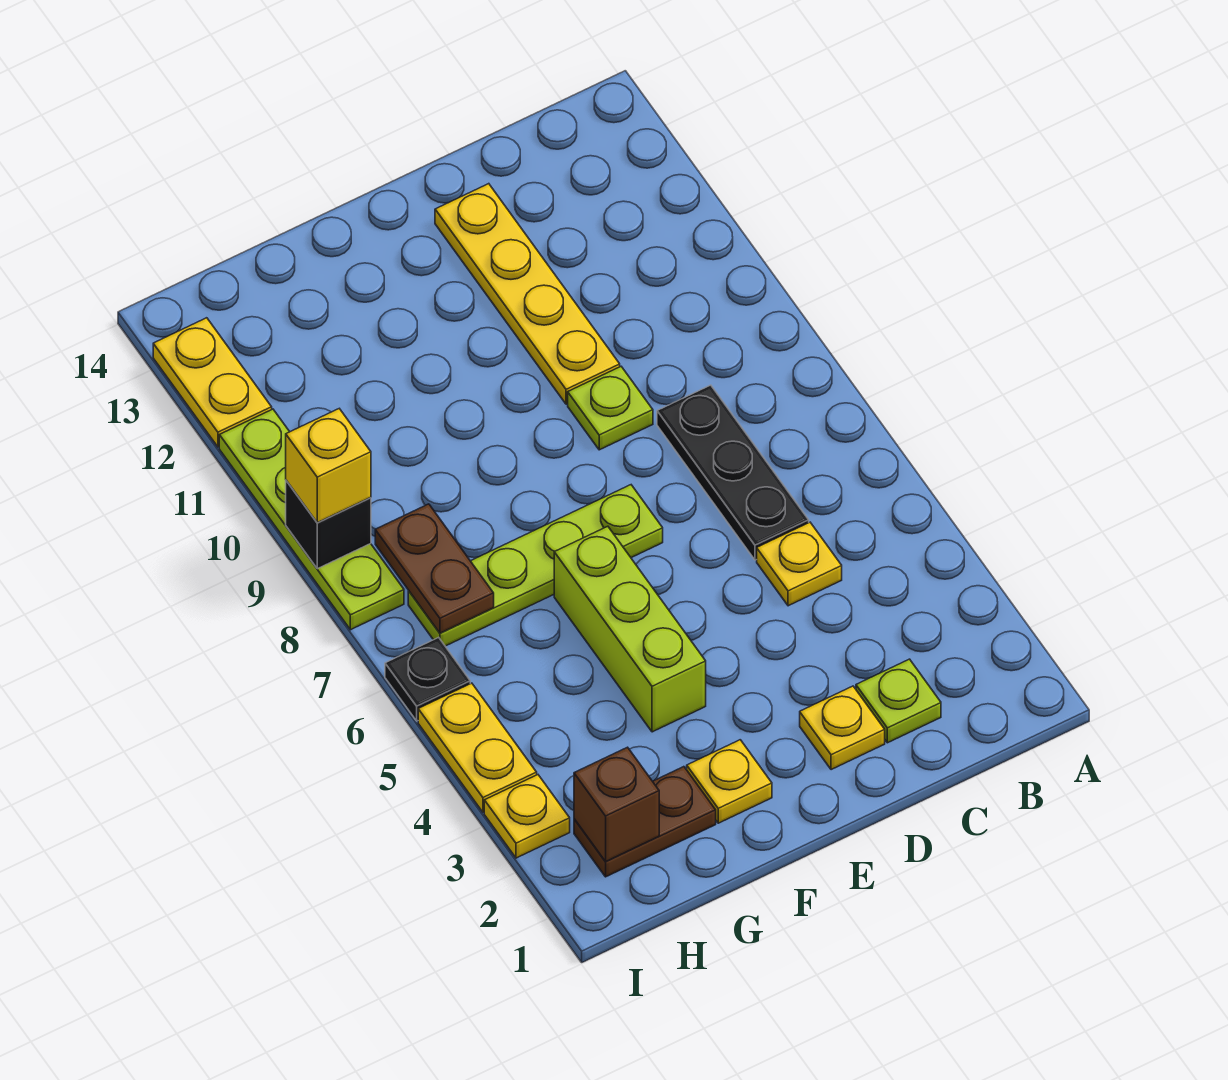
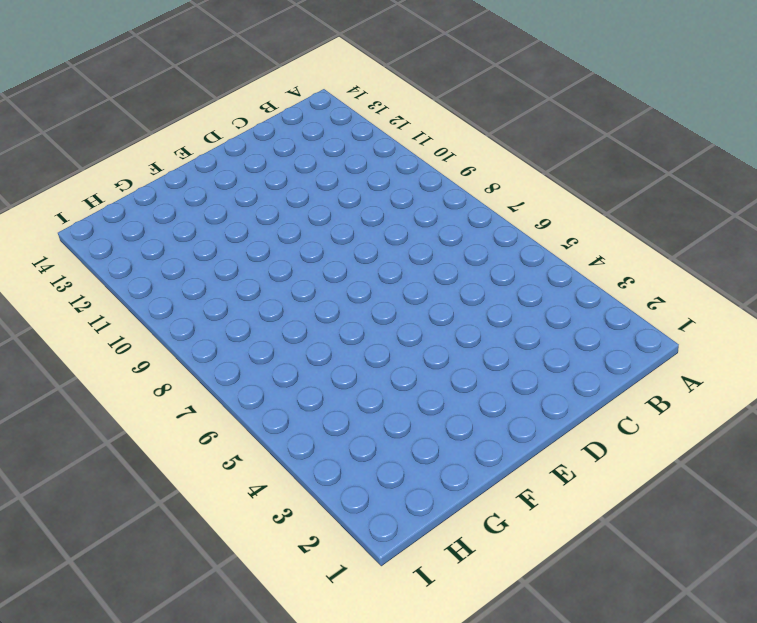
none -> lime 1x1 plate [856,659,941,743]
none -> yellow 1x1 plate [757,522,842,606]
none -> black 1x3 plate [657,385,809,560]

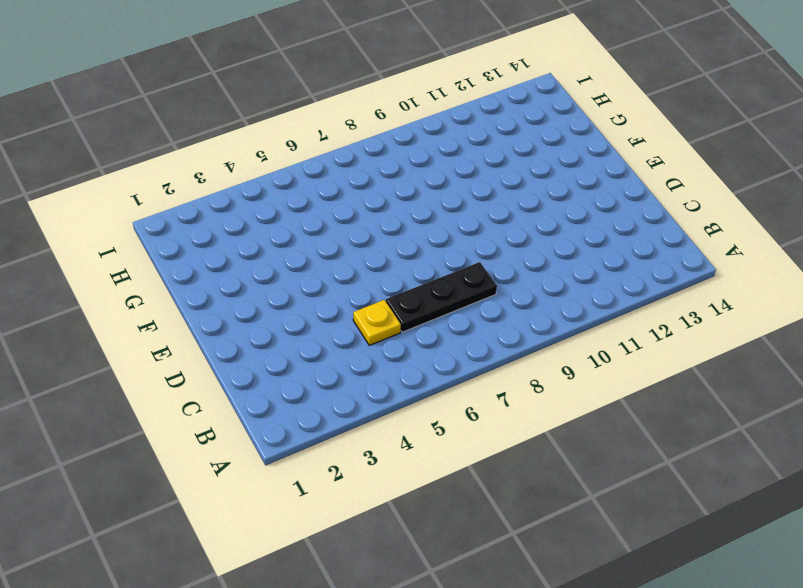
none -> lime 1x1 plate [856,659,941,743]
none -> yellow 1x1 plate [800,686,885,770]
none -> lime 1x1 plate [568,367,653,450]

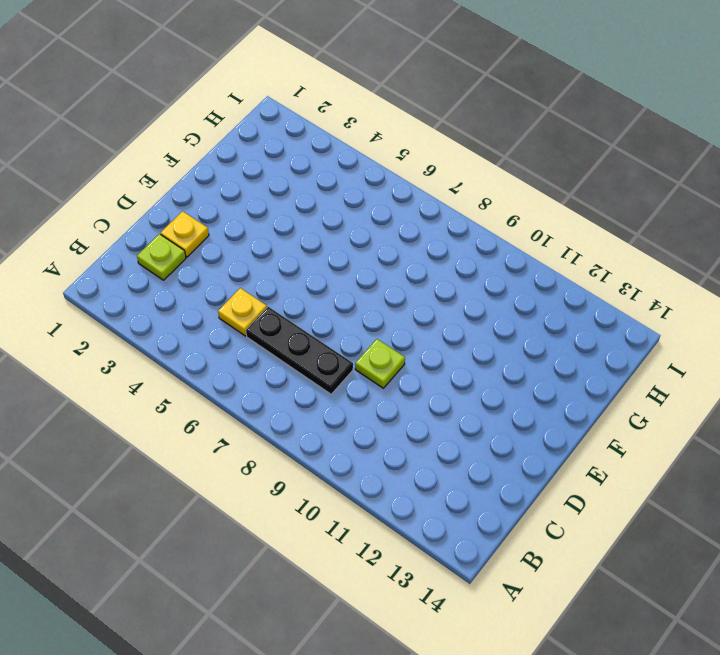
none -> yellow 1x4 plate [435,184,620,404]
none -> lime 1x4 plate [408,485,663,646]
none -> yellow 1x1 plate [687,740,772,823]

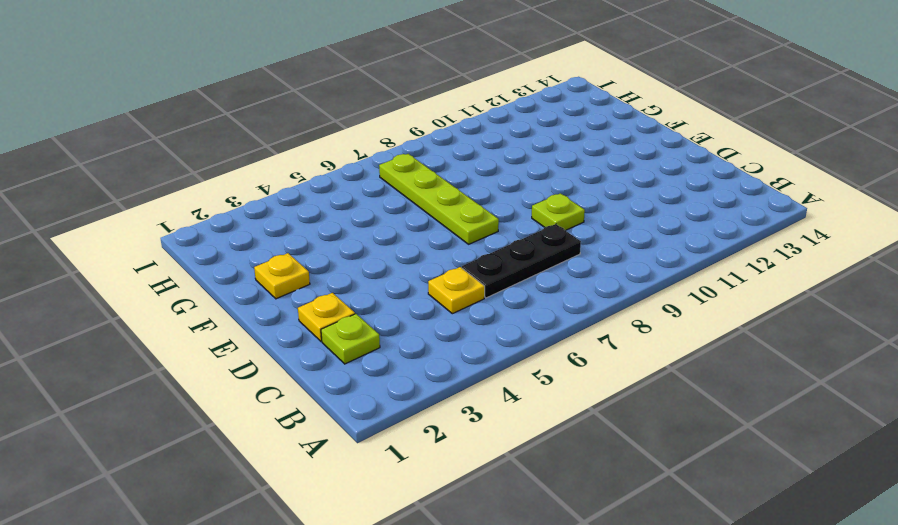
none -> yellow 1x4 plate [435,184,620,404]
none -> lime 1x3 brick [554,526,706,732]
none -> brown 1x2 plate [574,767,716,877]

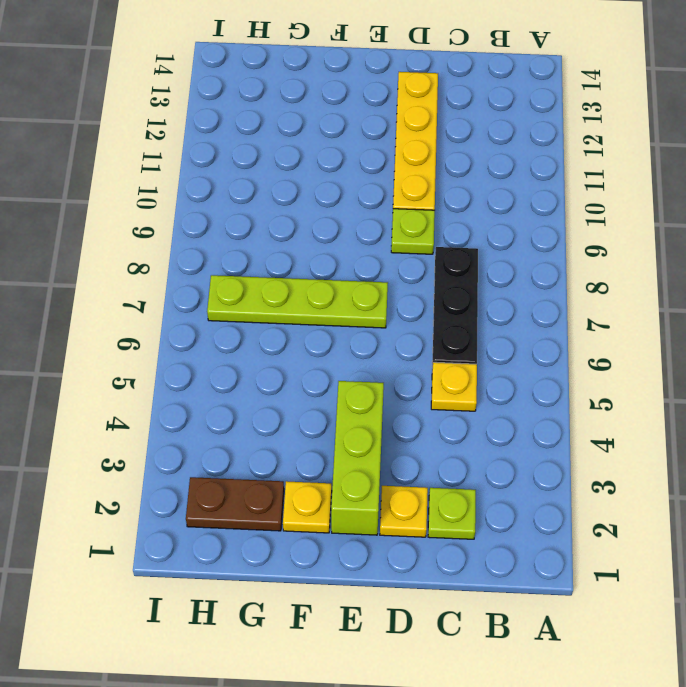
lime 1x3 brick [331,381,384,535] -> lime 1x3 brick moved to [554,526,706,732]
none -> yellow 1x1 plate [484,775,570,858]
none -> yellow 1x2 plate [418,683,537,812]
none -> black 1x1 plate [385,637,470,721]

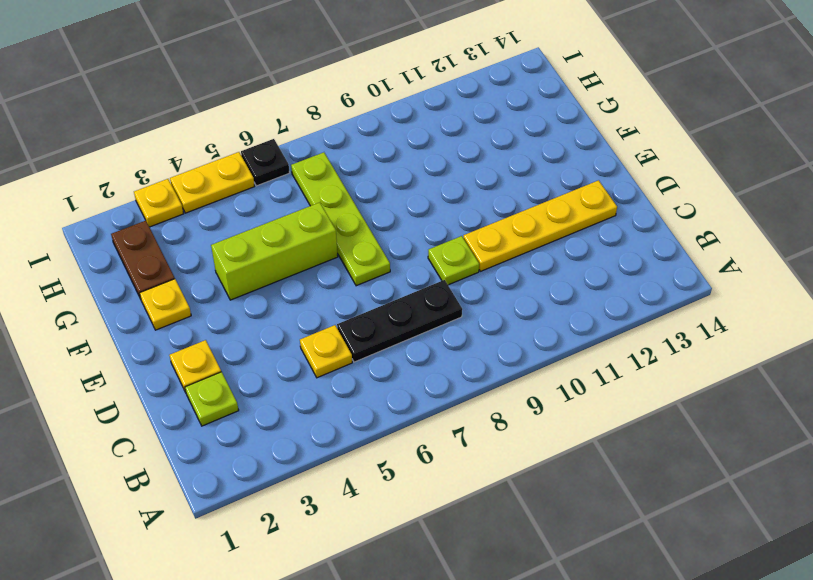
none -> lime 1x4 plate [219,409,404,630]
none -> yellow 1x2 plate [153,318,272,447]
none -> brown 1x1 brick [574,747,659,862]

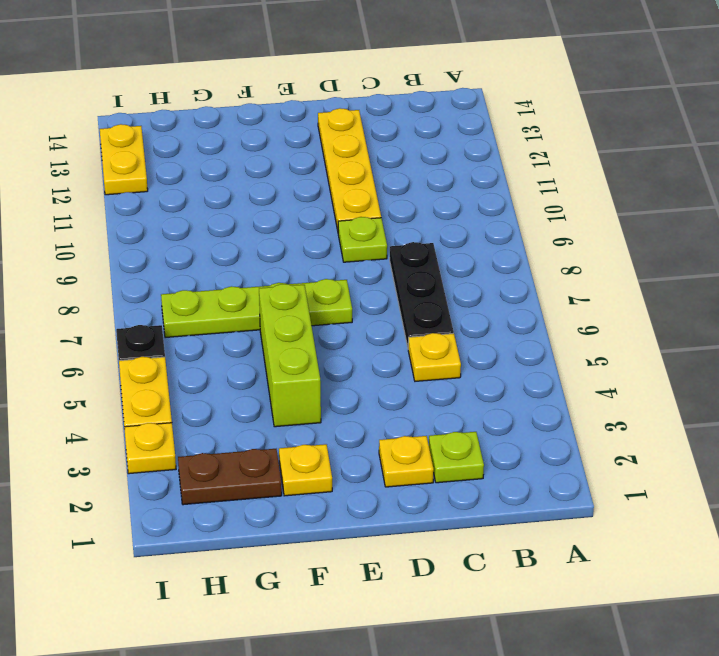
none -> lime 1x4 plate [219,409,404,630]
none -> brown 1x1 brick [574,747,659,862]
none -> brown 1x2 plate [375,504,494,633]

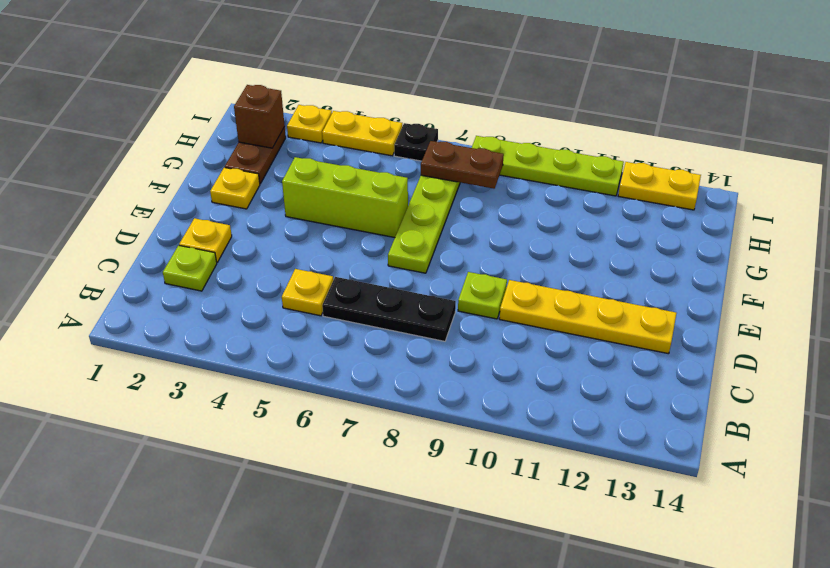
none -> black 1x1 brick [286,481,371,569]
none -> yellow 1x1 brick [286,409,371,523]

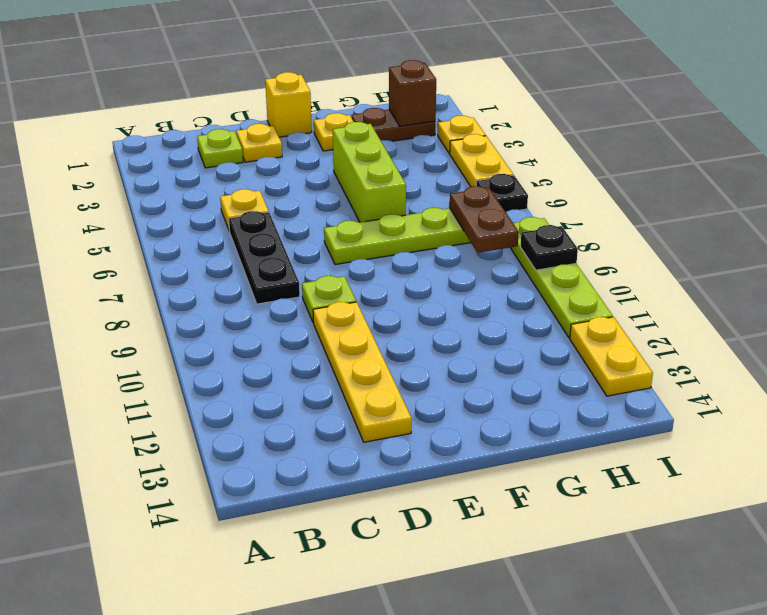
yellow 1x1 brick [265,72,312,137] -> yellow 1x1 brick moved to [286,409,371,523]
black 1x1 plate [521,225,578,270] -> black 1x1 brick [286,481,371,569]

